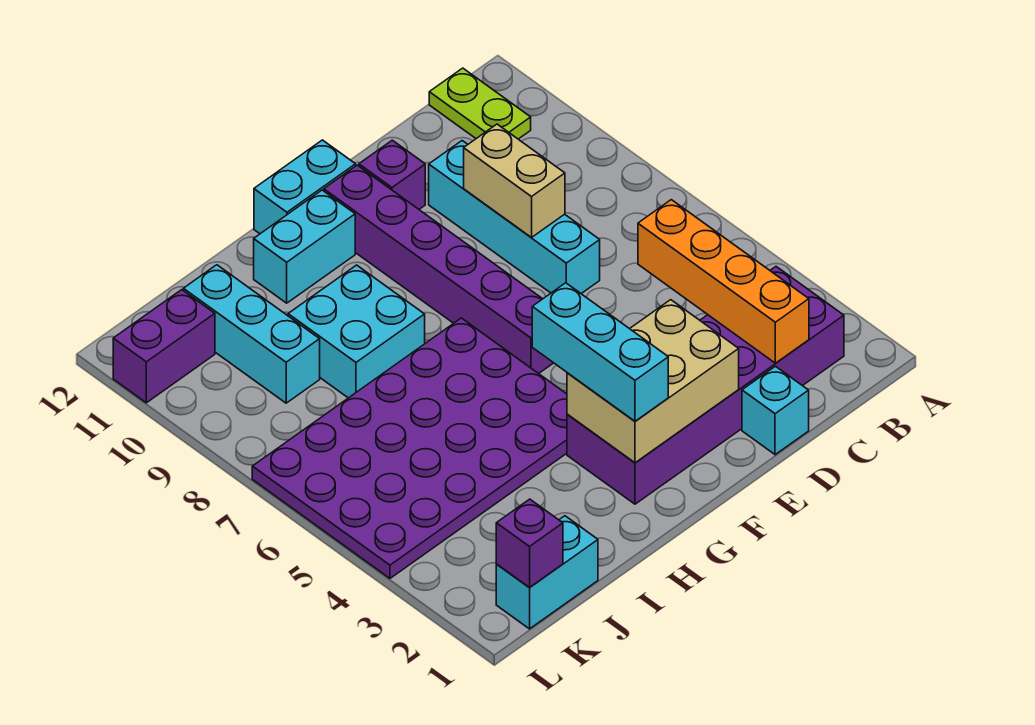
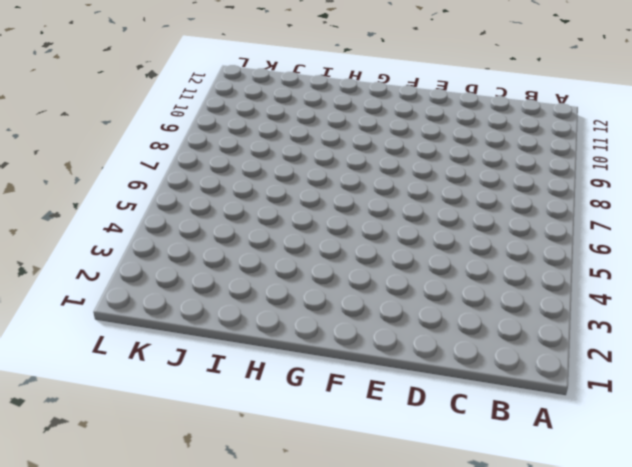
none -> purple 2x6 brick [567,267,844,504]
none -> lime 1x2 plate [429,68,531,139]
none -> cyan 1x1 brick [742,366,809,455]

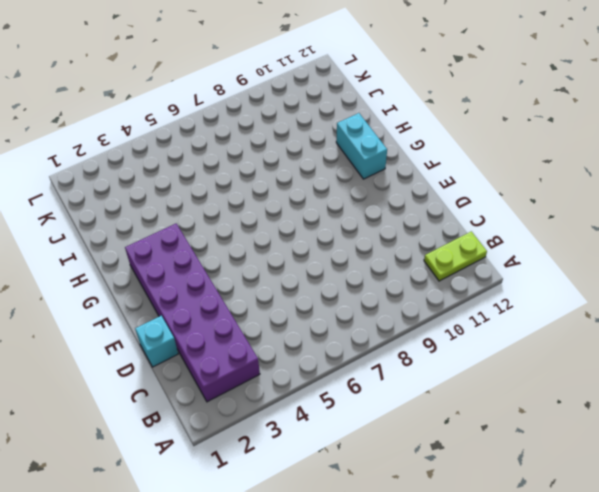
none -> cyan 1x4 brick [429,141,600,293]
none -> purple 1x1 brick [359,140,425,209]
none -> purple 1x6 brick [324,165,553,374]

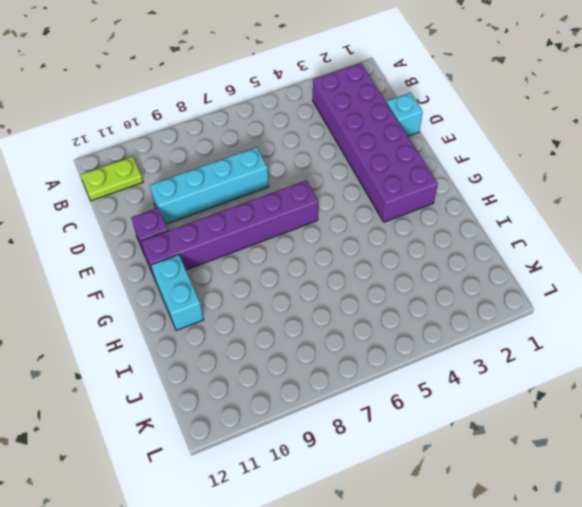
none -> cyan 1x2 brick [254,140,356,234]
none -> purple 4x6 plate [252,318,567,578]
none -> cyan 2x2 brick [288,265,425,398]

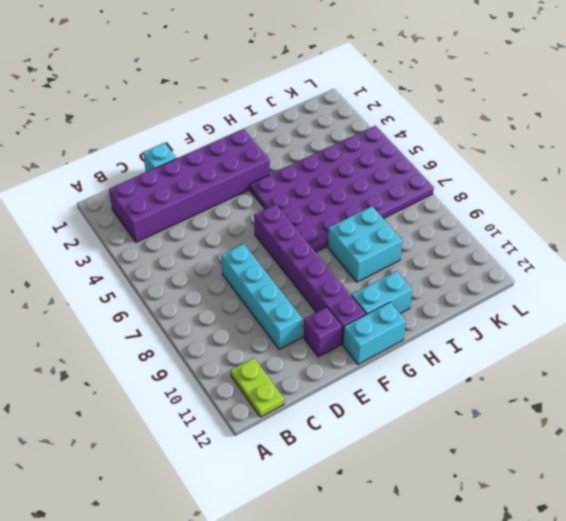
none -> cyan 1x2 brick [496,516,598,629]
none -> cyan 1x3 brick [183,265,320,403]
none -> purple 1x2 brick [113,290,215,403]

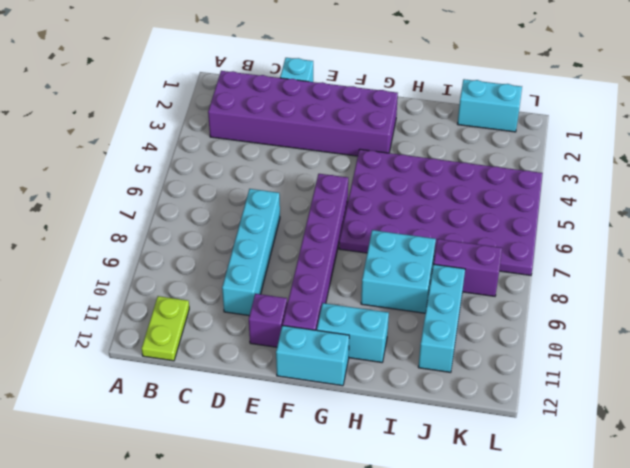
purple 1x2 brick [434,239,502,296] -> purple 1x2 brick moved to [113,290,215,403]
none -> orange 1x4 brick [638,200,809,363]
none -> tan 1x2 brick [464,124,565,237]
none -> tan 2x3 brick [567,300,739,463]

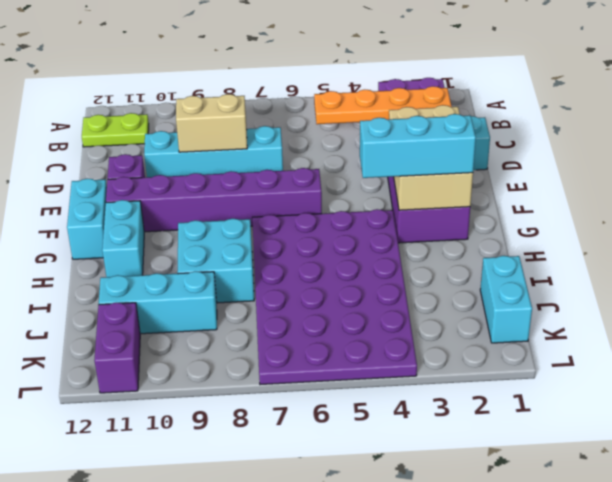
orange 1x4 plate [314,86,452,124] -> orange 1x4 brick [638,200,809,363]
none -> purple 1x1 brick [496,499,563,587]

